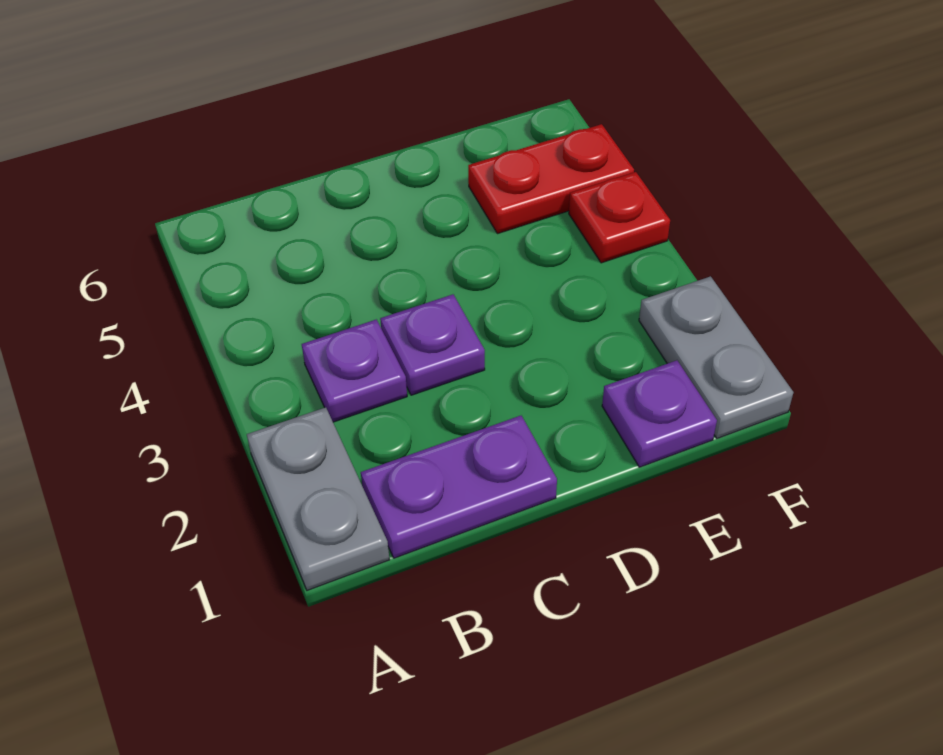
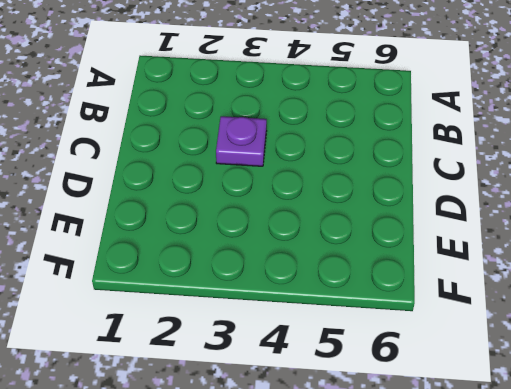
none -> grey 1x2 plate [247,407,390,590]
none -> purple 1x2 plate [361,416,557,558]

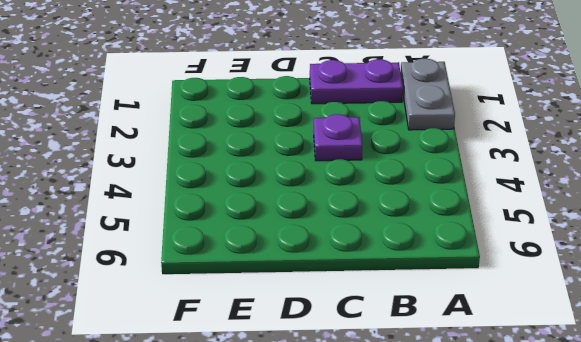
none -> purple 1x1 plate [302,319,407,422]
none -> purple 1x1 plate [602,360,717,467]

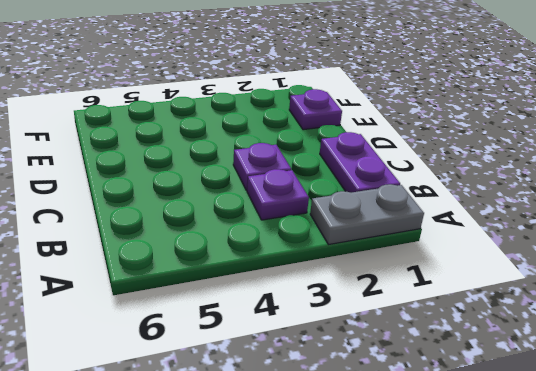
none -> red 1x2 plate [468,124,634,234]
none -> grey 1x2 plate [639,276,794,438]

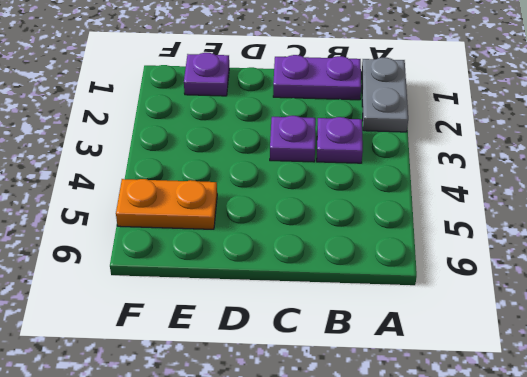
orange 1x2 plate [116,179,217,229] -> red 1x2 plate [468,124,634,234]
none -> grey 1x2 plate [639,276,794,438]
none -> red 1x1 plate [569,172,670,263]

